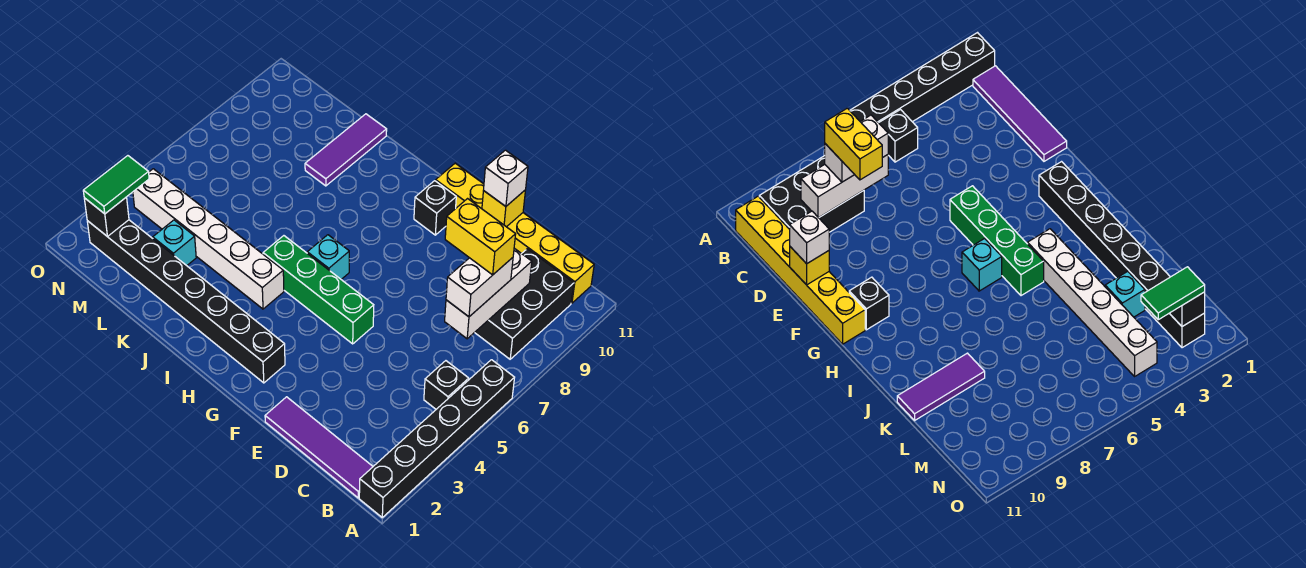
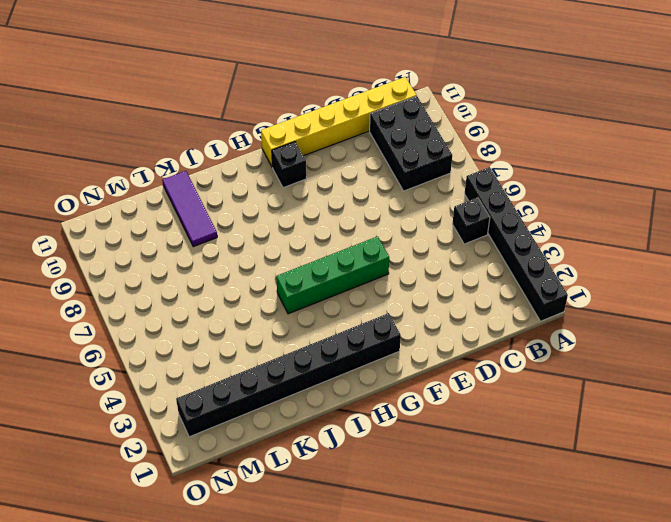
none -> purple 1x4 tile [265,397,373,498]
none -> cyan 1x1 brick [307,235,349,279]
none -> white 1x6 brick [133,169,284,309]

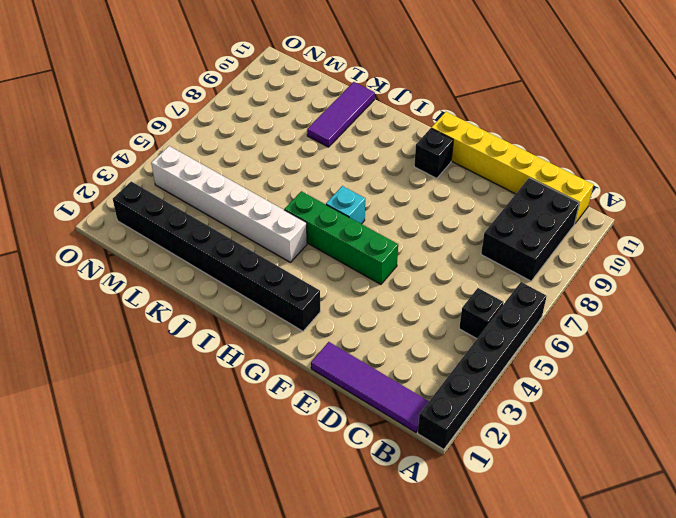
none -> cyan 1x1 brick [153,220,196,266]
none -> white 1x3 brick [445,248,532,339]
none -> yellow 1x1 brick [482,191,525,227]

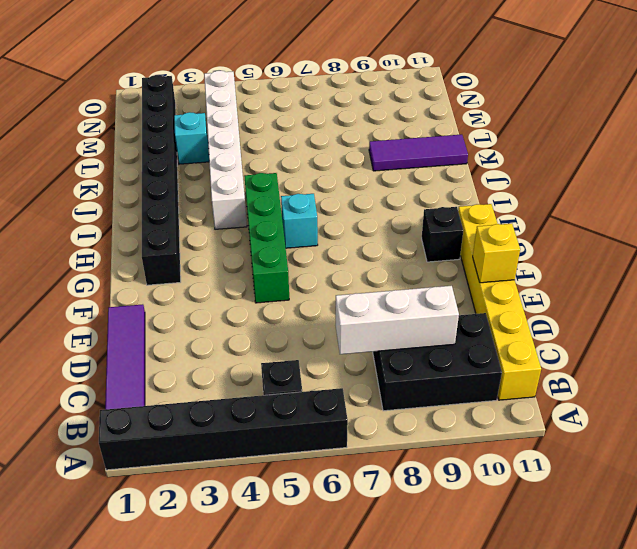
none -> black 1x1 brick [84,197,129,236]
none -> white 1x2 brick [446,258,513,317]
none -> white 1x1 brick [483,150,528,206]

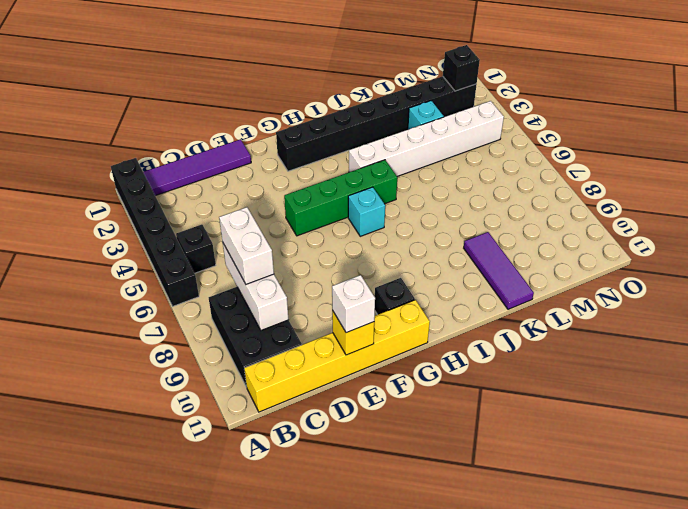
none -> green 1x2 tile [83,156,149,214]
none -> yellow 1x2 brick [445,199,516,275]

